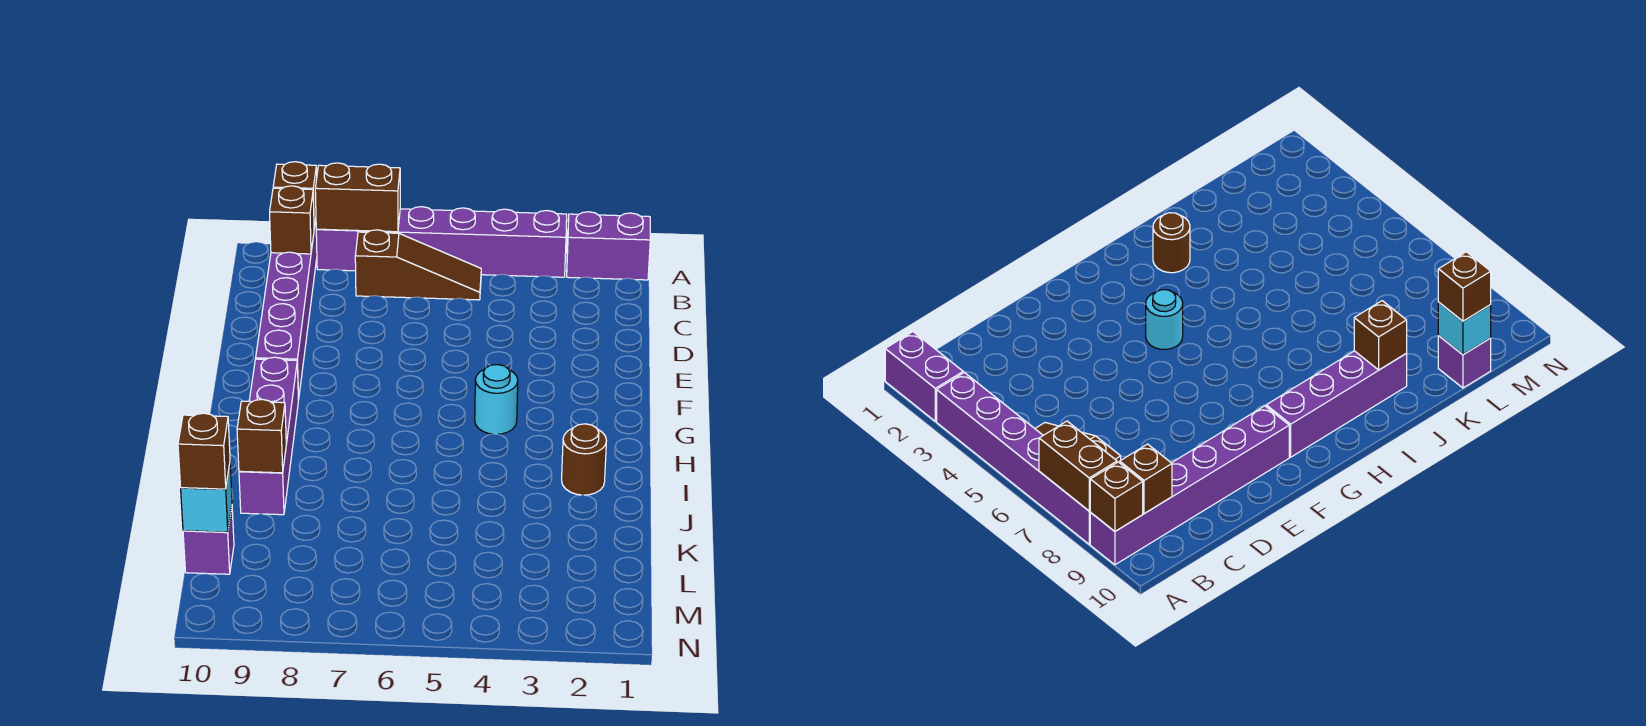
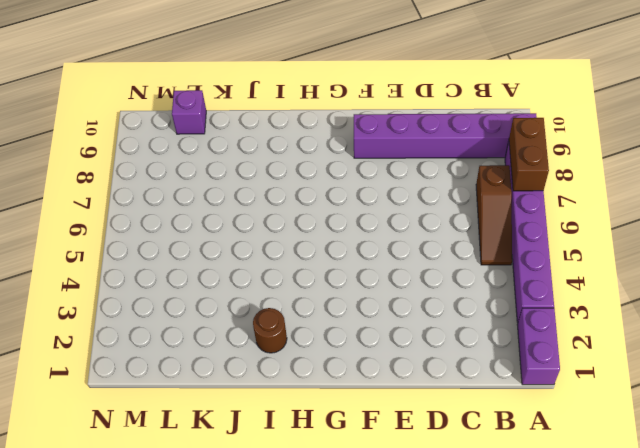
none -> cyan 1x1 round brick [475,365,518,434]
none -> purple 1x4 brick [239,357,298,515]
none -> brown 1x1 brick [273,162,317,227]

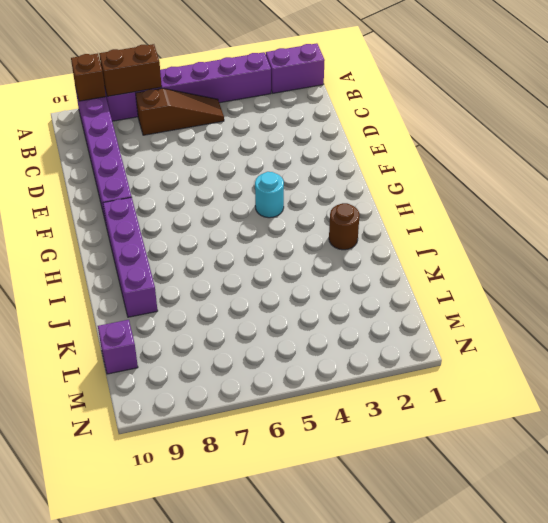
none -> brown 1x1 brick [270,186,314,254]
none -> brown 1x1 brick [237,399,286,473]
none -> cyan 1x1 brick [181,465,232,532]

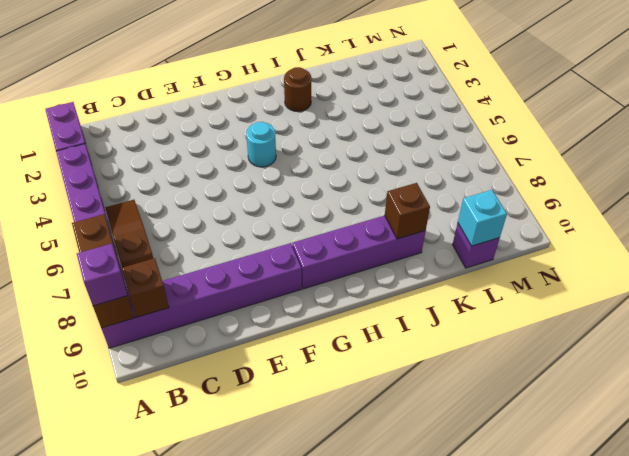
purple 1x1 brick [77,244,127,306] -> none
none -> brown 1x1 brick [178,413,230,489]

